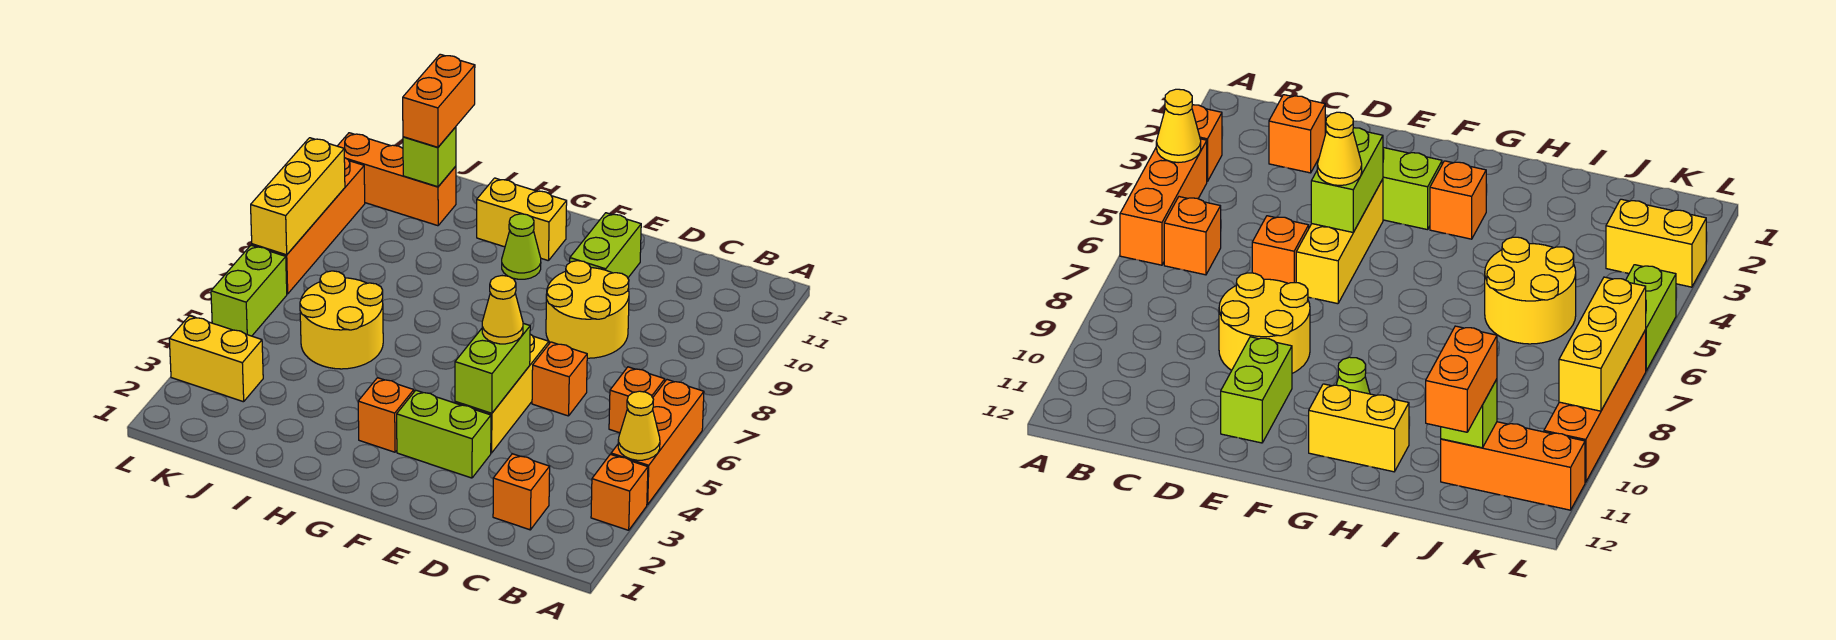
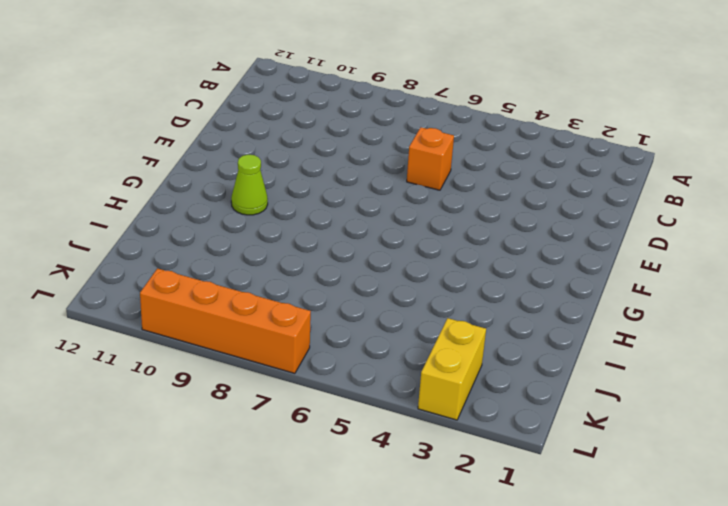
none -> orange 1x1 brick [591,454,648,530]
none -> orange 1x3 brick [611,380,704,505]
none -> orange 1x1 brick [609,367,665,433]

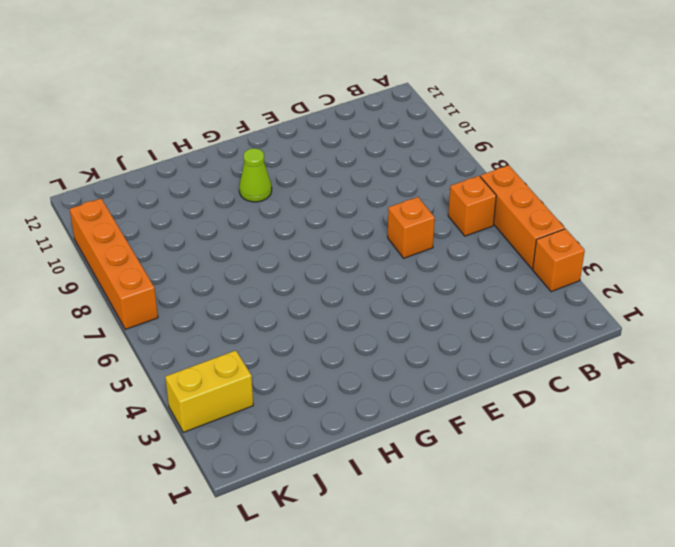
none -> orange 1x1 brick [493,454,550,530]
none -> yellow 2x2 round brick [546,261,629,358]
none -> lime 1x2 brick [397,390,491,478]

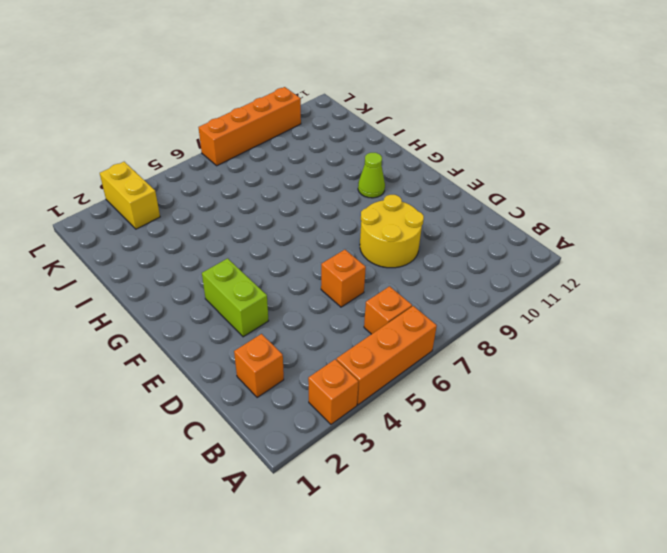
none -> yellow 1x3 brick [455,334,549,453]
none -> lime 1x2 brick [570,213,641,278]
none -> orange 1x1 brick [358,378,414,452]

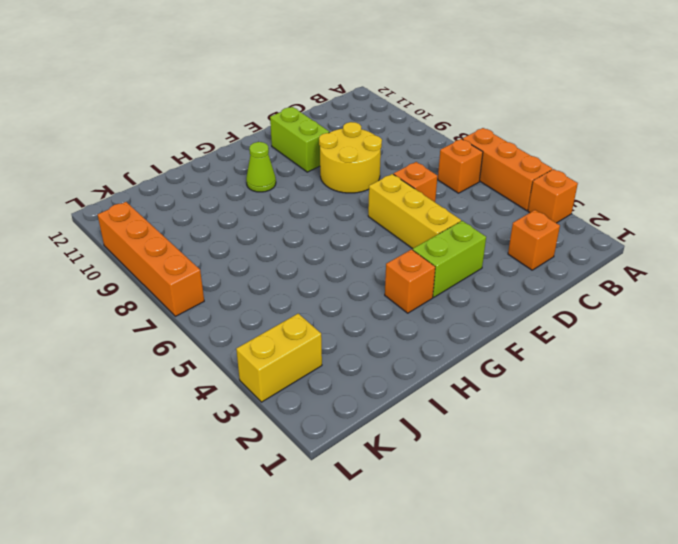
none -> yellow 1x2 brick [477,178,567,261]
none -> yellow 2x2 round brick [300,271,383,369]
none -> orange 1x3 brick [338,133,456,226]

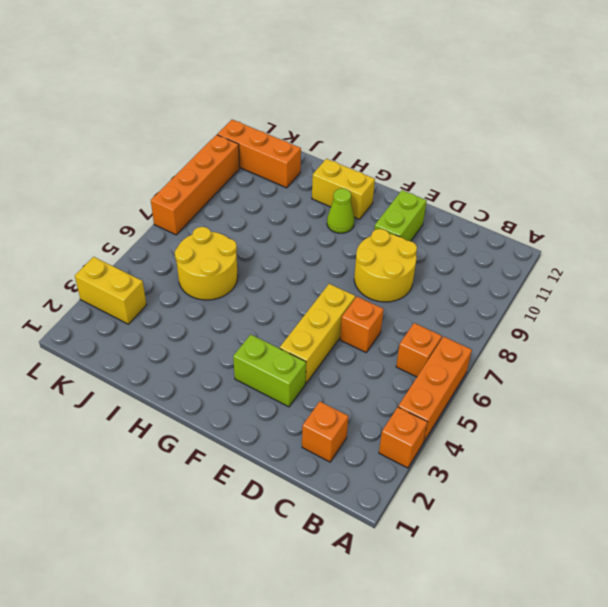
none -> orange 1x1 brick [358,378,414,452]
none -> lime 1x2 brick [211,245,287,336]
none -> yellow 1x1 cone [618,391,660,460]

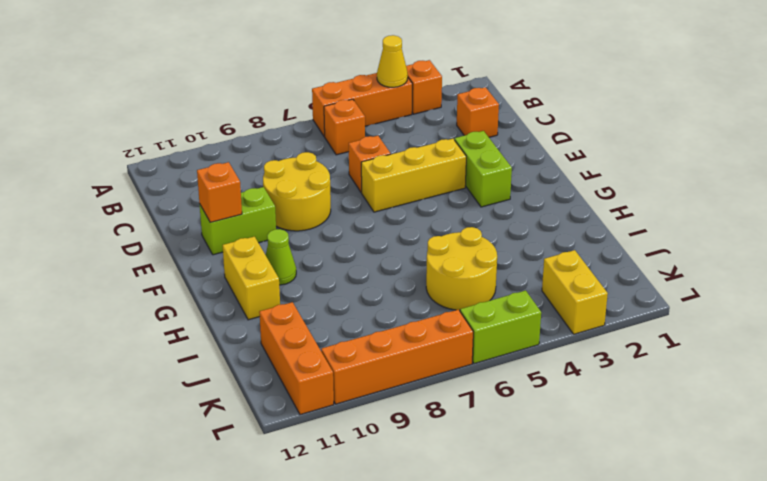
orange 1x1 brick [197,162,242,222] -> orange 1x1 brick moved to [358,378,414,452]
none -> lime 1x2 brick [455,323,530,413]
none -> lime 1x1 brick [403,127,456,187]
none -> yellow 1x3 brick [251,138,345,255]

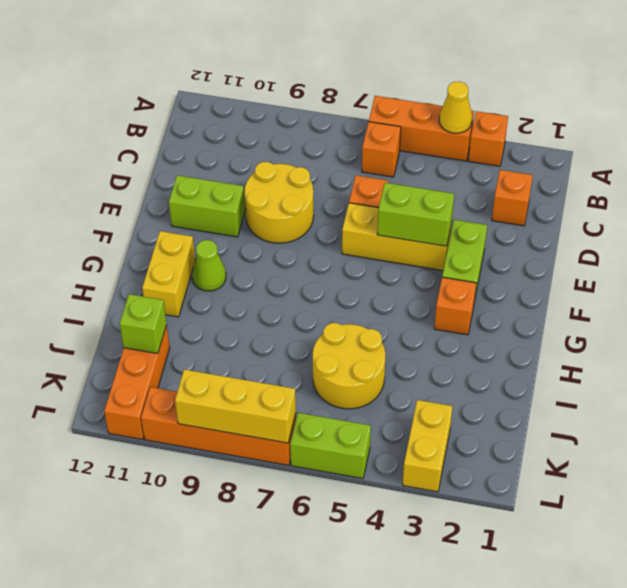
none -> yellow 1x1 cone [482,276,523,344]
none -> orange 1x2 brick [403,54,475,147]

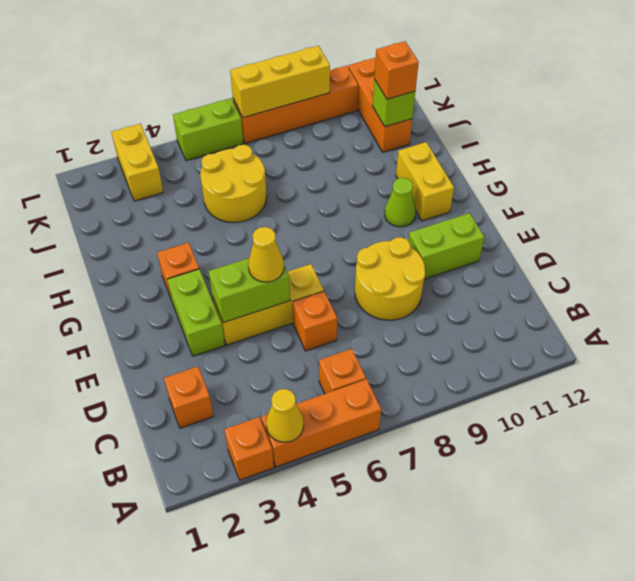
orange 1x1 brick [374,41,419,99] -> orange 1x2 brick [403,54,475,147]

